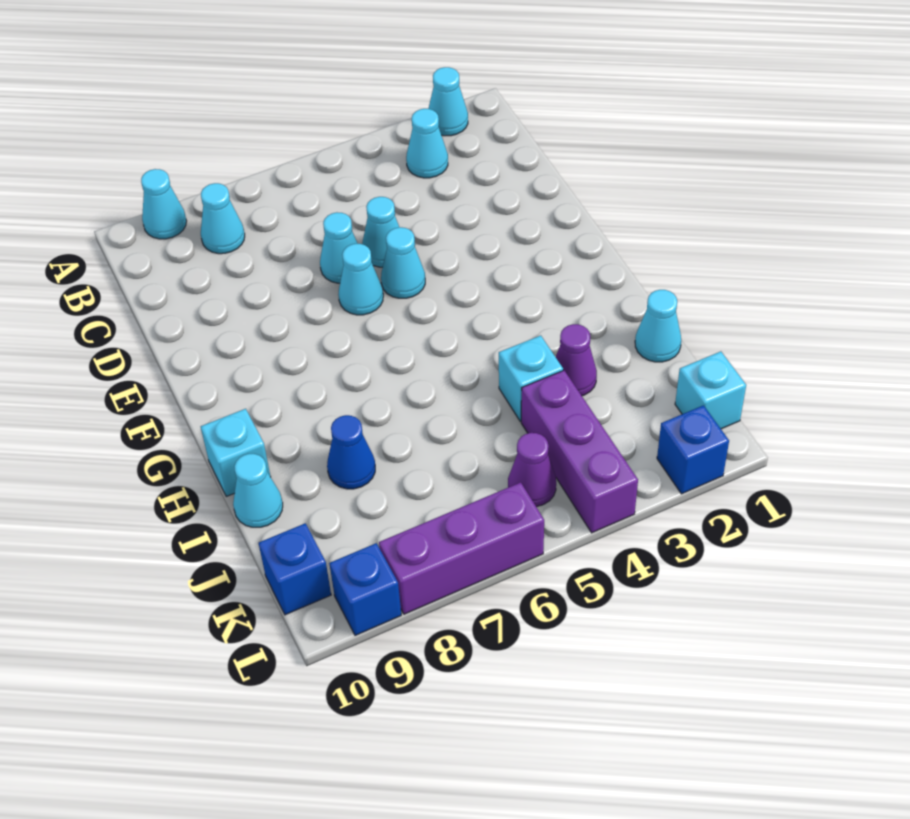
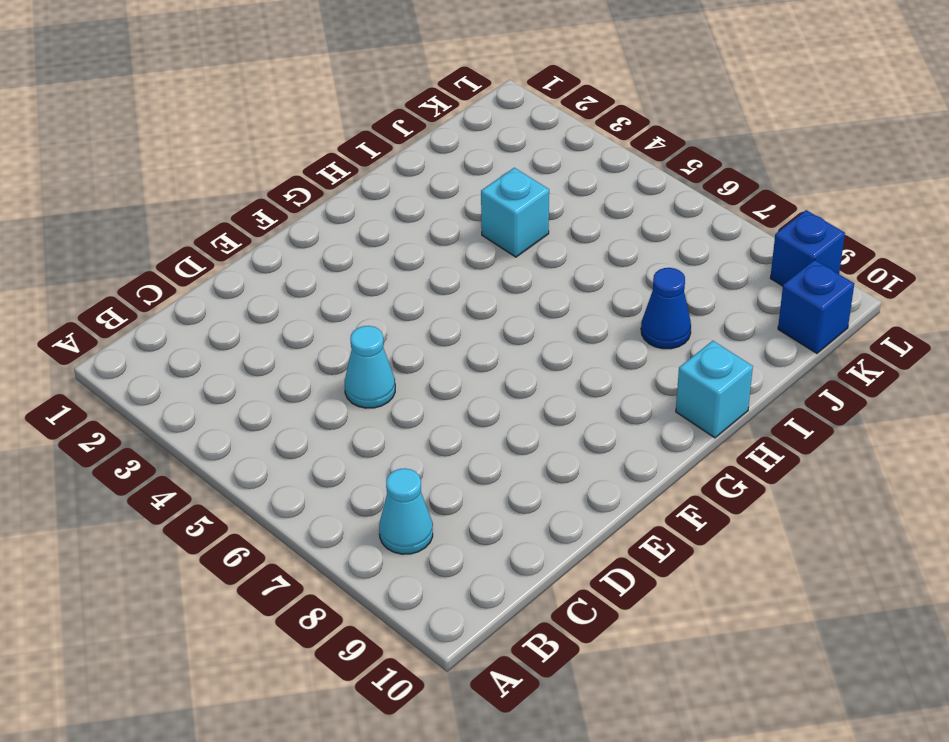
none -> cyan 1x1 cone [428,67,468,136]
none -> cyan 1x1 cone [141,169,186,239]
none -> cyan 1x1 cone [406,109,448,178]

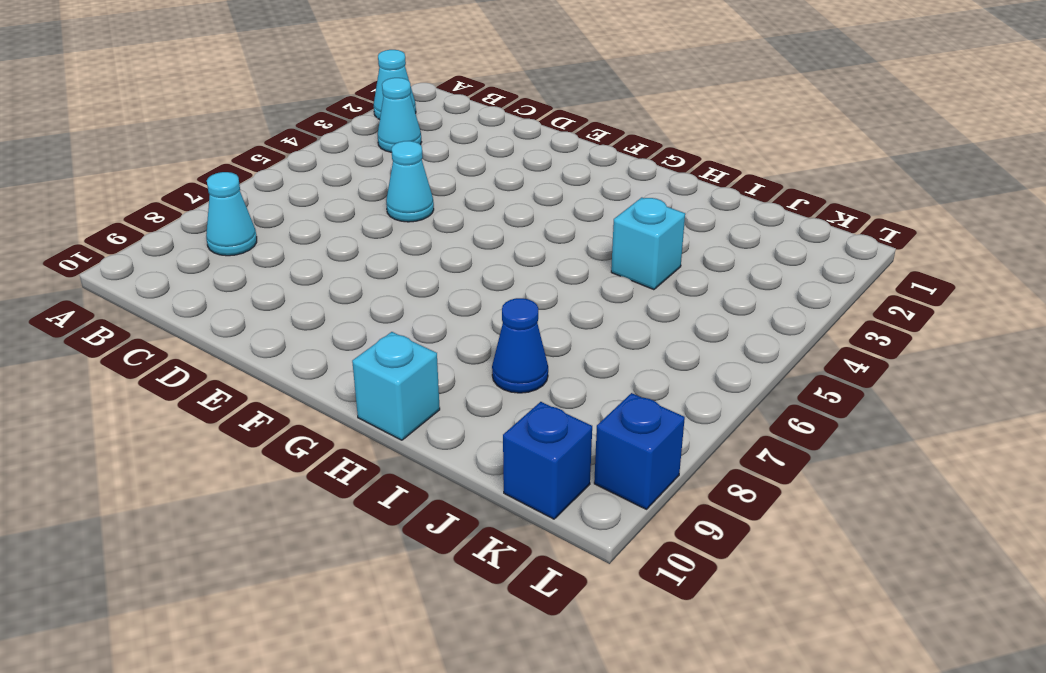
none -> cyan 1x1 cone [141,169,186,239]
none -> cyan 1x1 cone [320,212,358,283]
none -> cyan 1x1 cone [381,227,425,298]

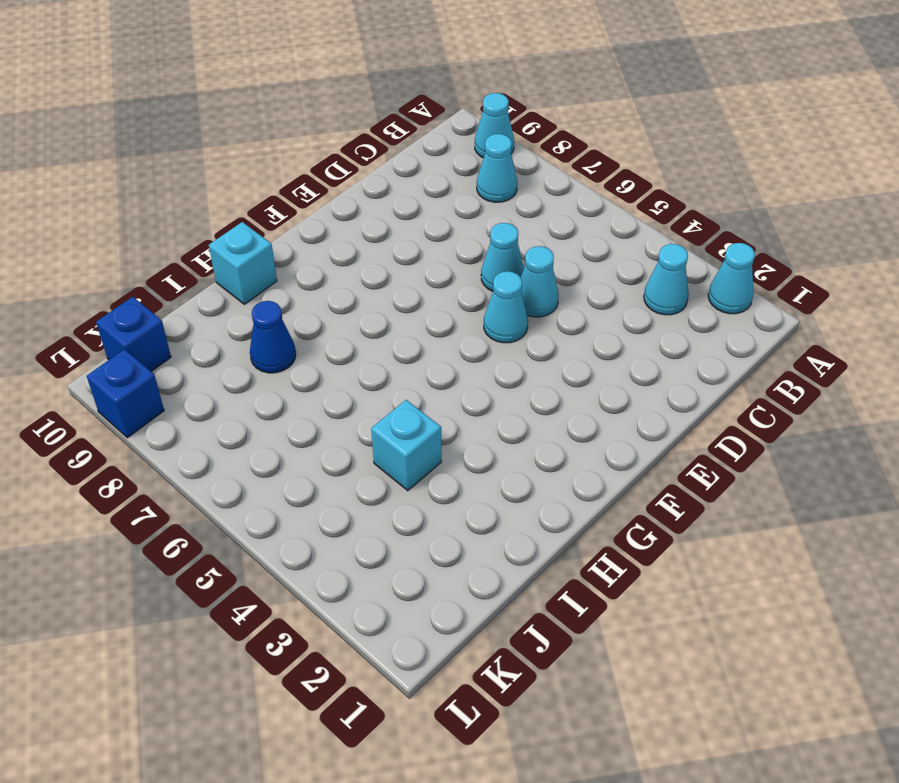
none -> cyan 1x1 cone [338,244,383,315]
none -> cyan 1x1 cone [635,290,681,362]
none -> purple 1x1 cone [556,324,597,396]

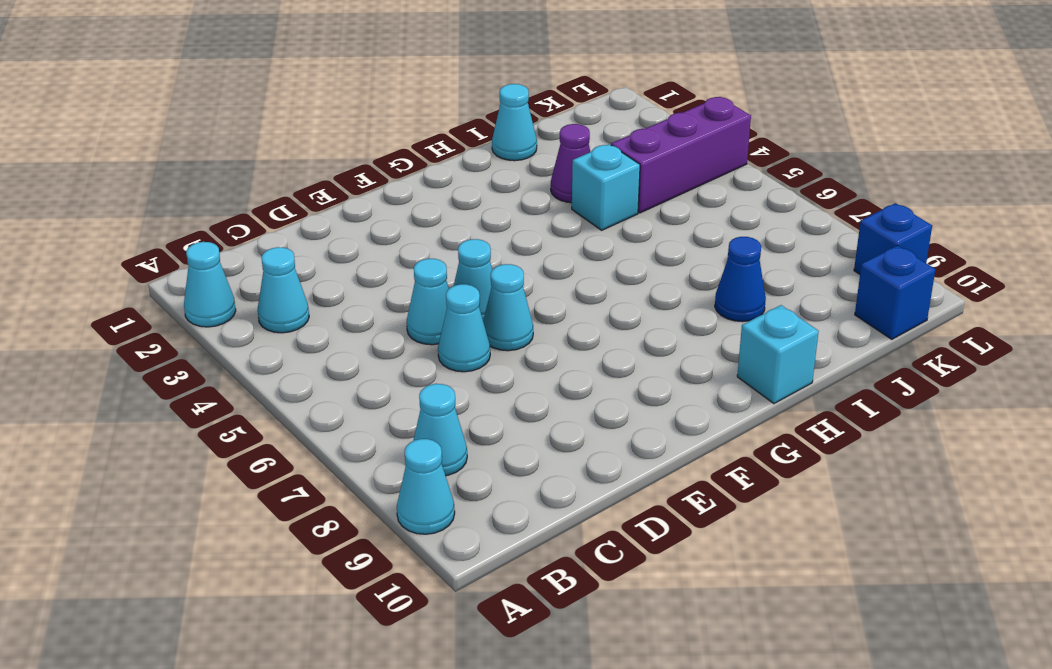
none -> cyan 1x1 cone [233,454,283,527]
none -> cyan 1x1 brick [675,351,746,429]
none -> purple 1x1 cone [508,433,556,507]

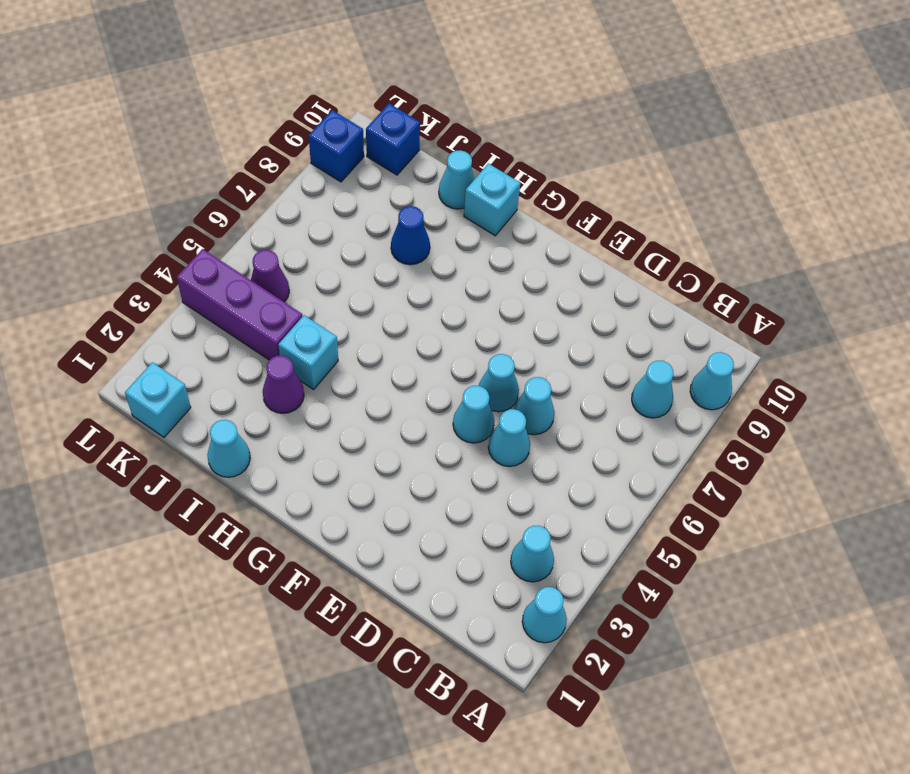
none -> blue 1x1 brick [657,405,729,494]
none -> purple 1x3 brick [379,482,544,614]

